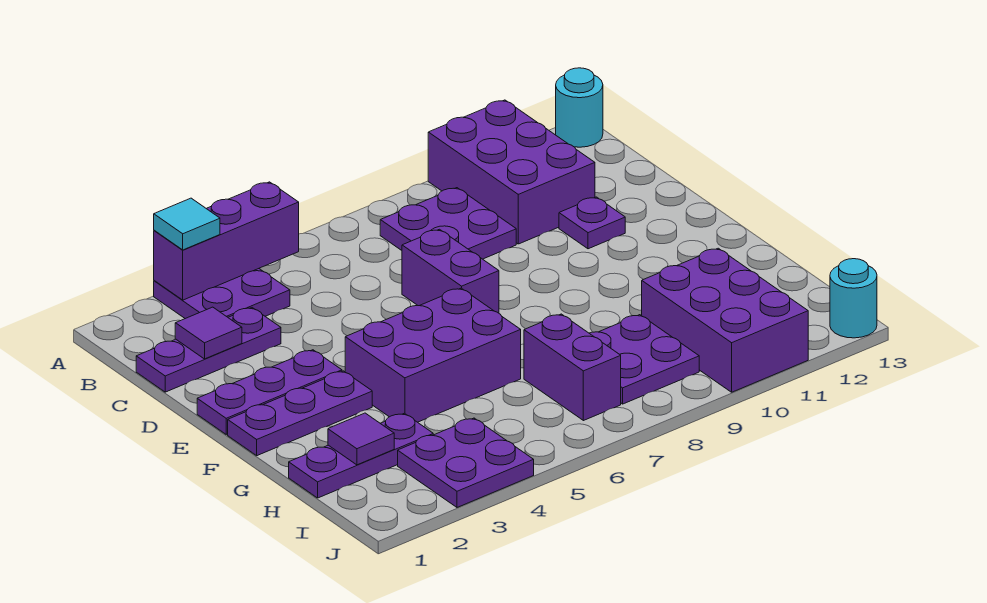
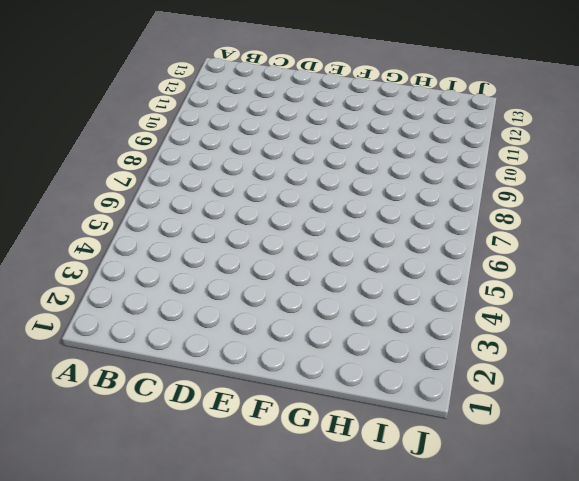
none -> purple 2x2 plate [154,269,290,319]
none -> purple 2x3 brick [428,100,595,244]
none -> cyan 1x1 round brick [556,68,603,147]

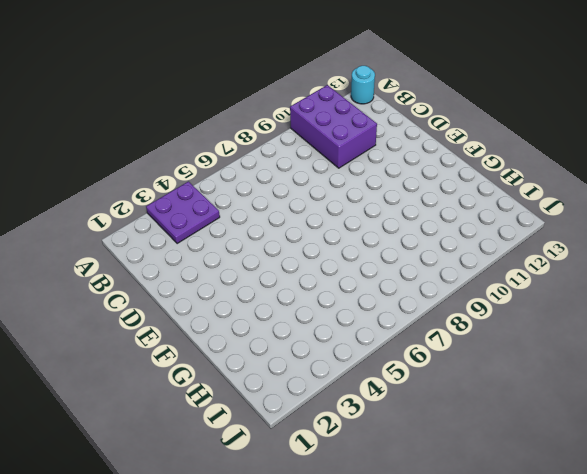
none -> purple 2x2 plate [380,188,516,259]
none -> purple 1x3 plate [136,308,281,392]
none -> purple 1x2 brick [402,229,499,313]

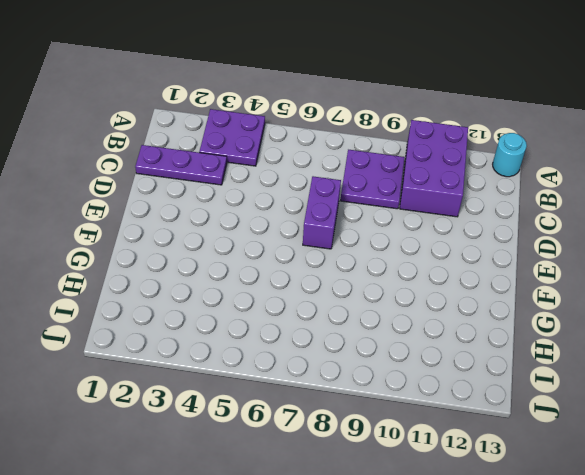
none -> purple 1x1 plate [559,197,625,249]
none -> purple 1x3 plate [197,350,342,434]
none -> purple 1x3 plate [228,371,372,456]

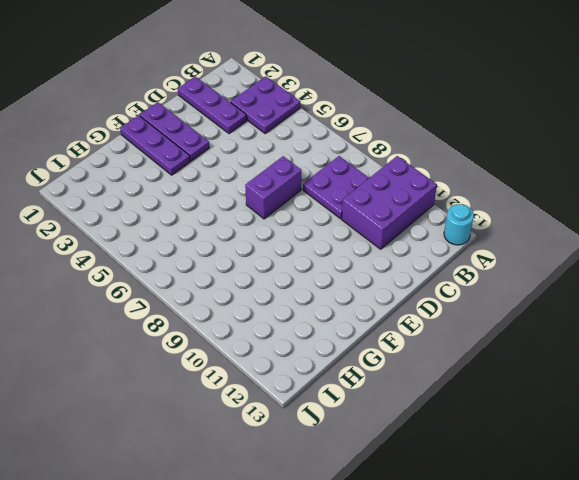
none -> purple 1x1 plate [559,197,625,249]
none -> purple 2x3 brick [345,288,521,422]
none -> purple 1x3 plate [289,413,433,498]

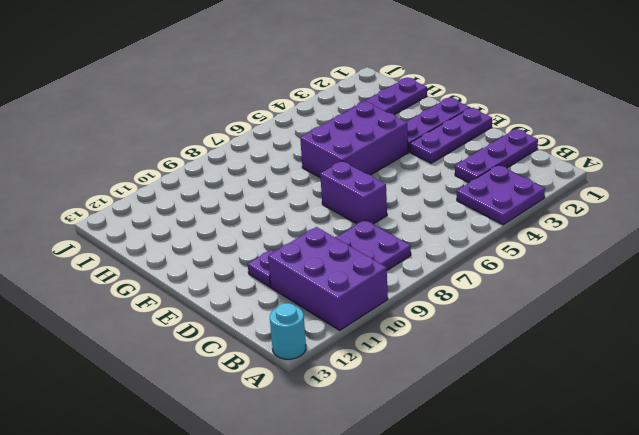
none -> purple 1x2 brick [524,314,621,421]
none -> purple 2x2 plate [589,315,699,404]
none -> purple 2x3 brick [642,248,808,392]

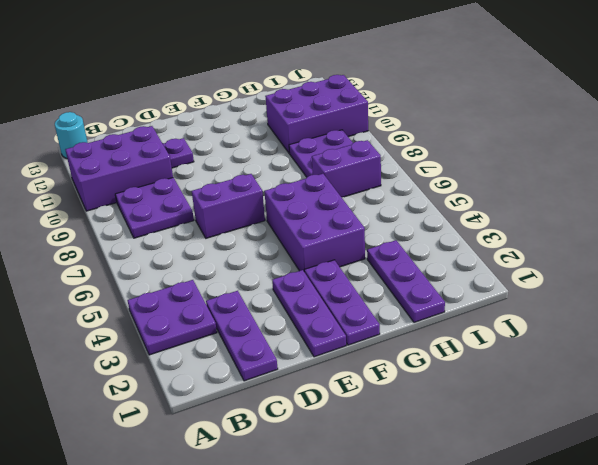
none -> purple 2x2 plate [398,418,534,507]
none -> cyan 1x1 round brick [830,259,877,338]
none -> purple 1x3 brick [154,182,299,300]

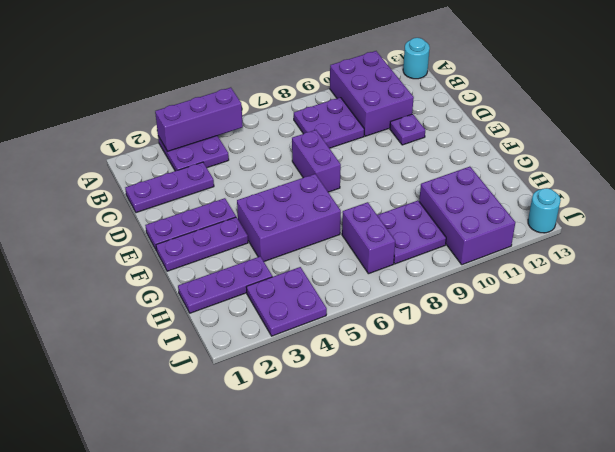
none -> purple 1x1 tile [175,307,242,359]
none -> purple 1x1 tile [328,413,394,465]
none -> cyan 1x1 tile [154,198,220,250]

